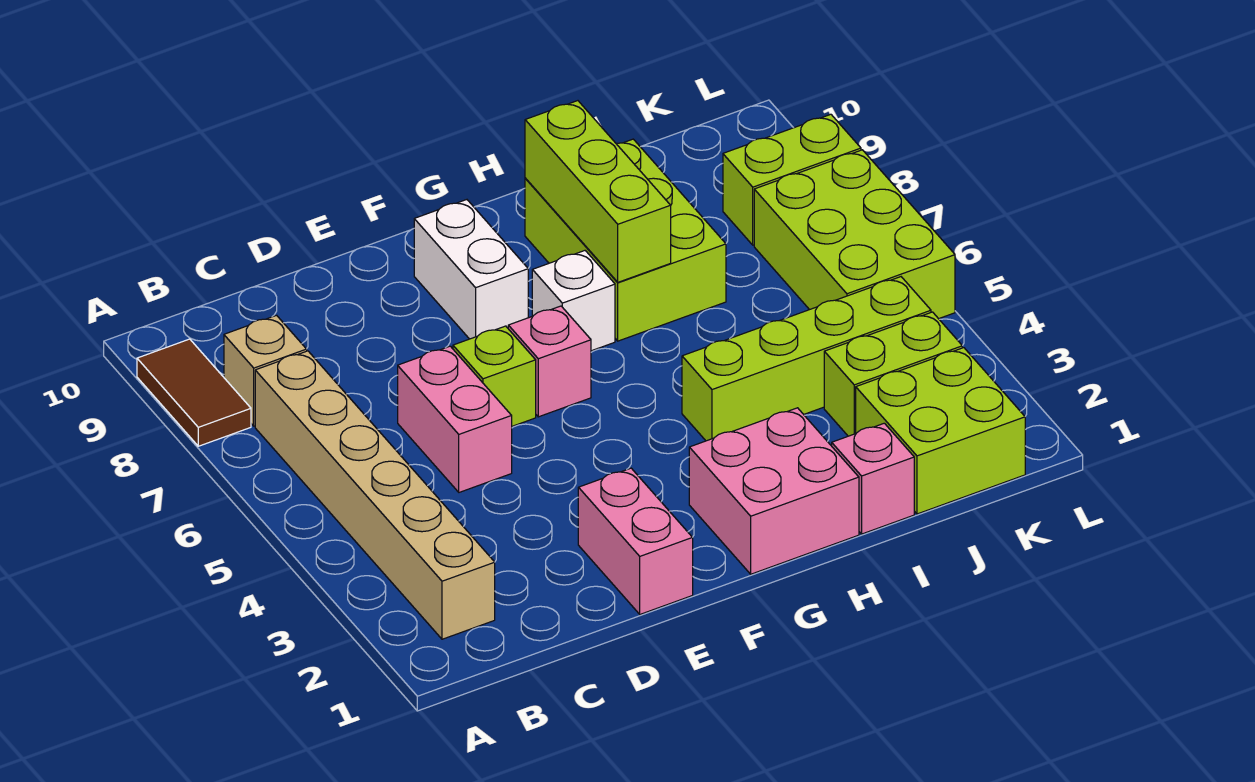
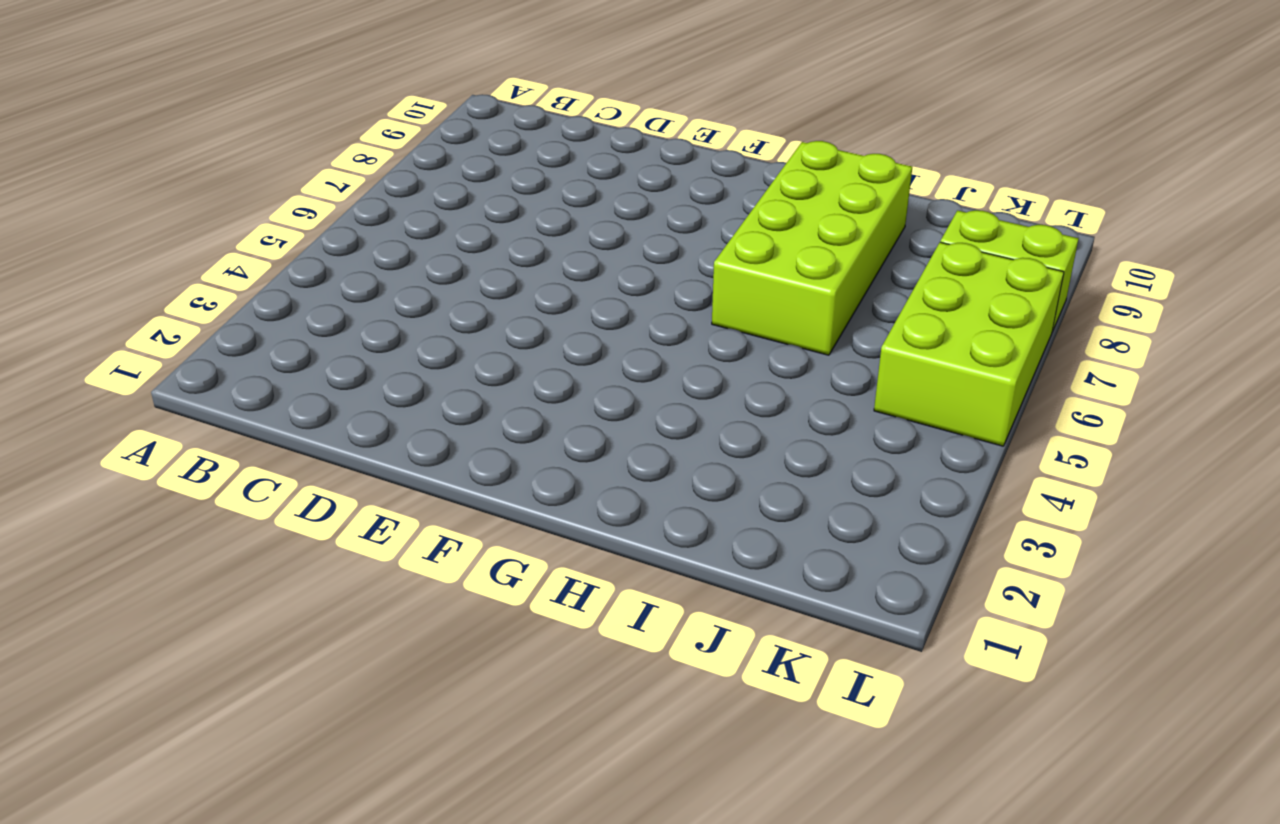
lime 2x4 brick [712,141,912,355] -> lime 2x3 brick [525,139,726,341]
none -> brown 1x2 tile [137,339,251,446]
none -> tan 1x6 brick [255,351,495,639]
none -> tan 1x1 brick [224,315,307,426]

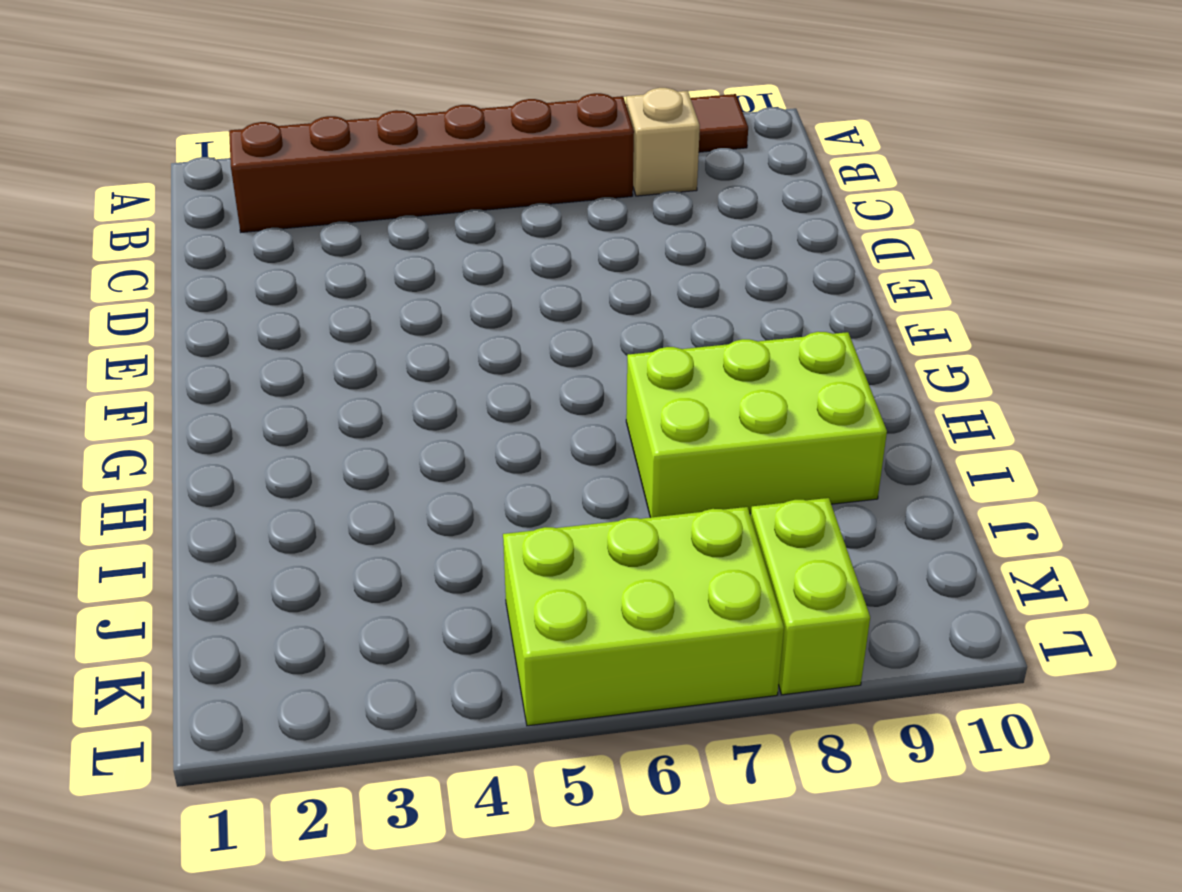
brown 1x6 brick [229,93,634,232] -> tan 1x6 brick [255,351,495,639]
none -> pink 1x2 brick [398,346,512,492]
none -> pink 1x2 brick [578,468,693,614]
none -> lime 1x1 brick [453,326,536,426]

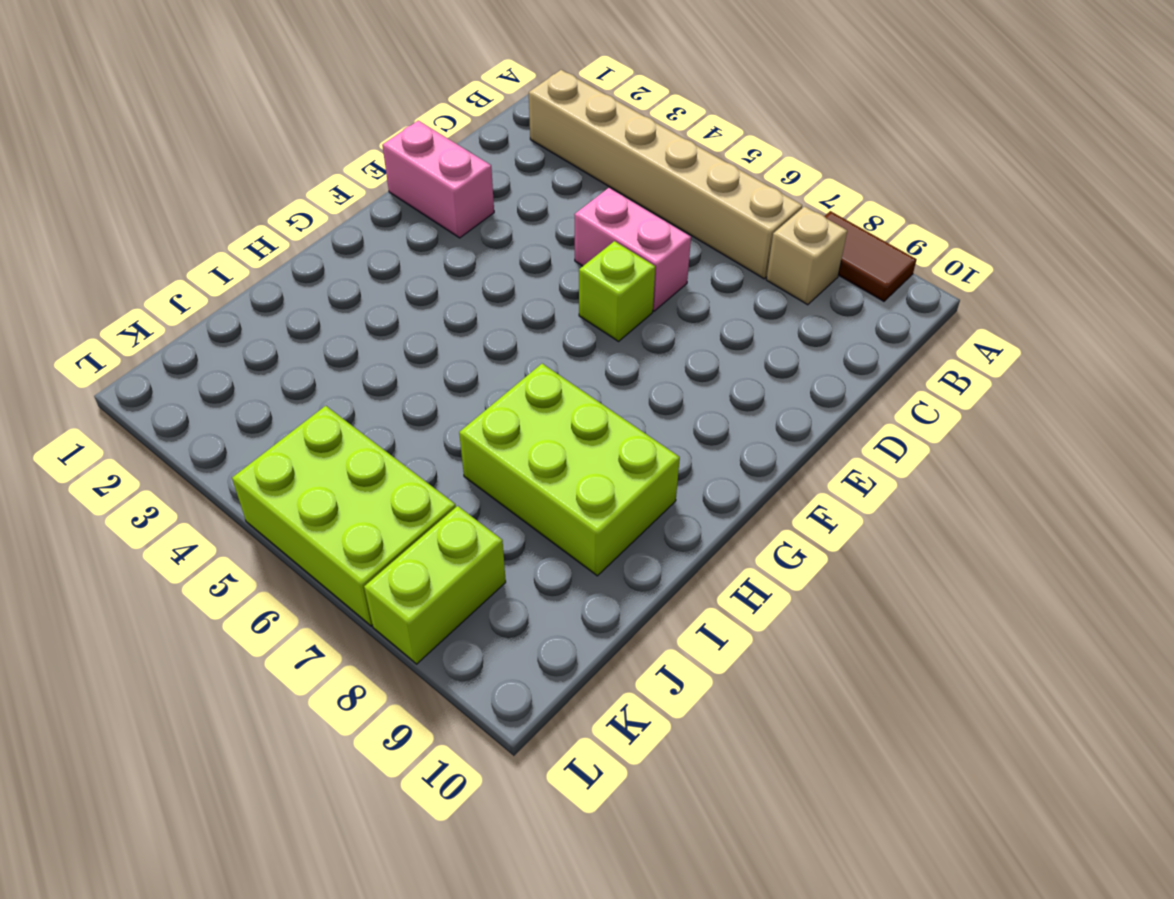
none -> pink 1x1 brick [508,306,591,417]
none -> white 1x2 brick [414,200,528,339]
none -> pink 2x2 brick [689,408,859,574]

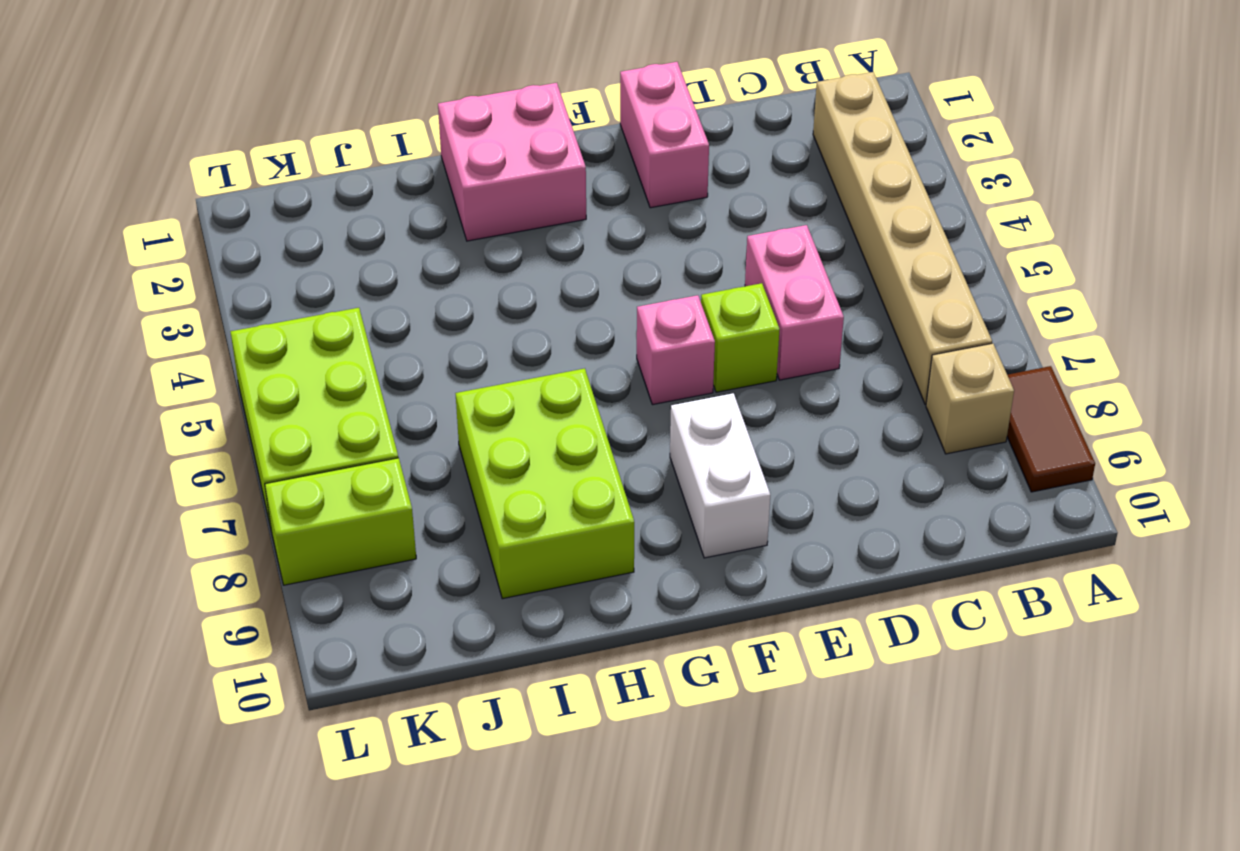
none -> white 1x1 brick [532,251,615,351]
none -> lime 1x4 brick [682,277,931,441]
none -> pink 1x1 brick [832,423,914,534]

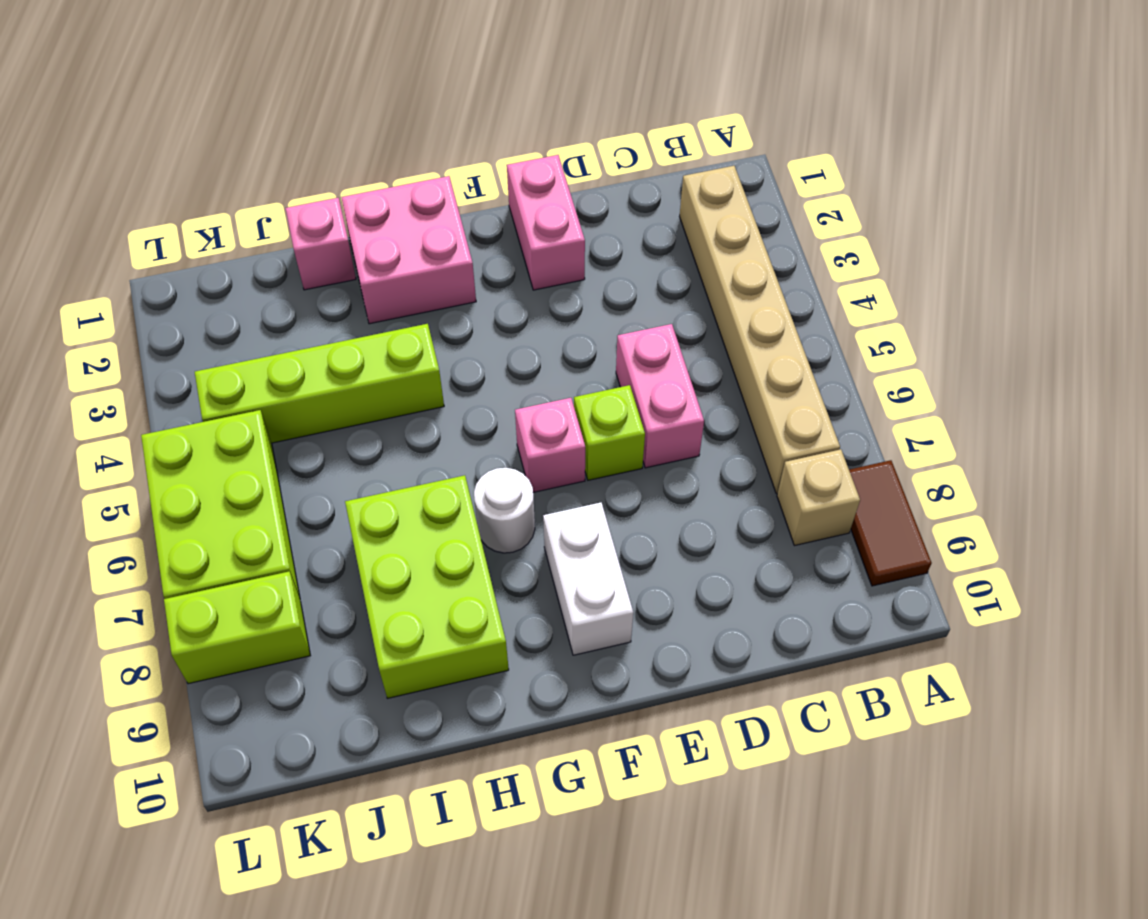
white 1x1 round brick [474,468,535,553] -> white 1x1 brick [532,251,615,351]
none -> lime 2x2 brick [856,348,1025,514]
none -> lime 1x2 brick [824,312,962,436]
none -> lime 1x3 brick [525,101,671,282]

